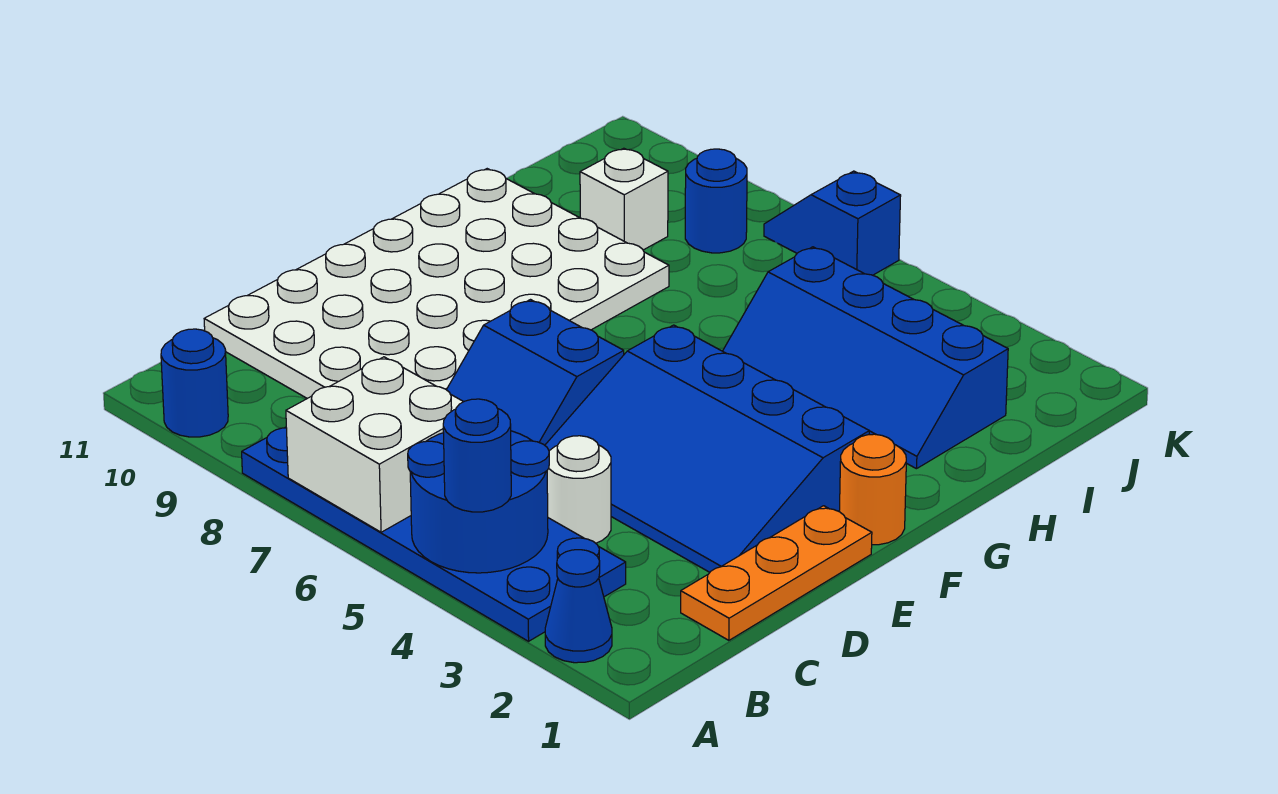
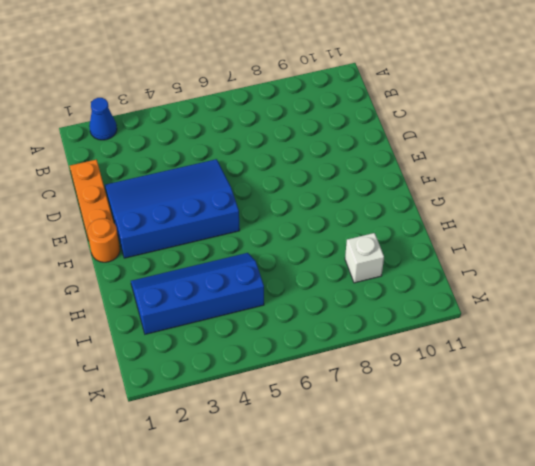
none -> blue 2x6 plate [242,427,626,641]
none -> blue 1x1 round brick [161,329,228,437]
none -> white 1x1 round brick [547,436,611,543]

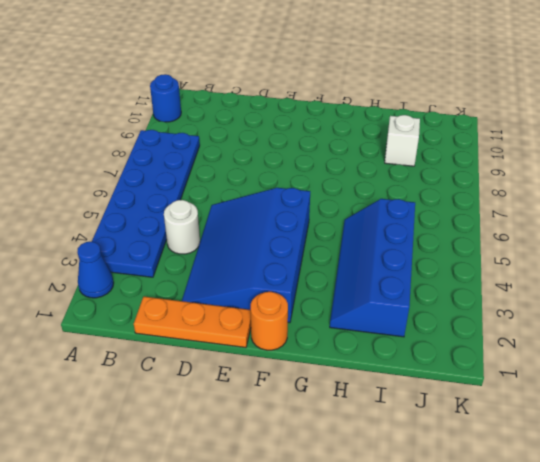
none -> white 4x6 plate [204,169,669,398]
none -> blue 2x2 slope [447,300,624,445]
none -> blue 1x1 round brick [685,149,747,253]

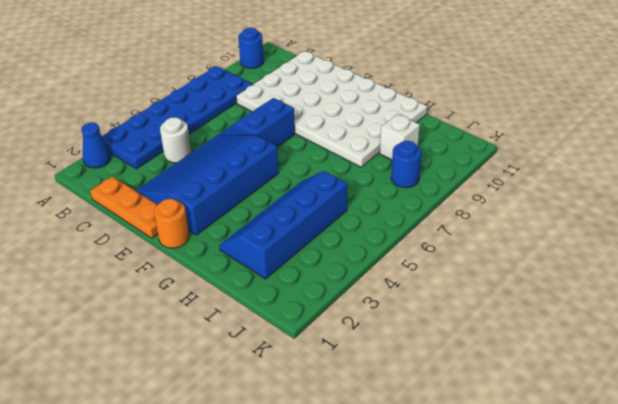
none -> blue 1x2 slope [764,171,901,275]
none -> blue 2x2 round brick [408,431,549,573]
none -> white 2x2 brick [286,357,463,532]

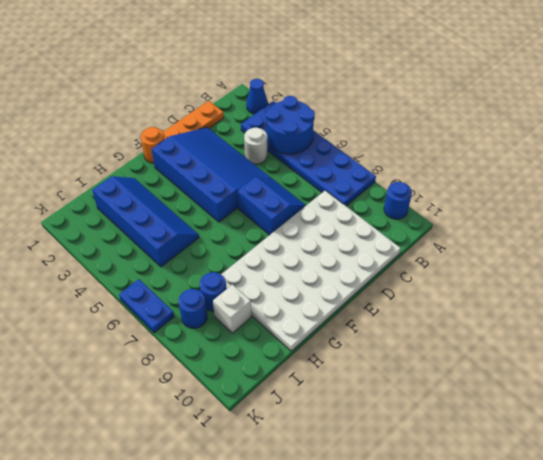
blue 1x1 round brick [200,272,227,311] -> blue 1x1 round brick moved to [443,399,511,512]
blue 1x2 plate [119,279,174,333] -> blue 1x2 slope [764,171,901,275]
none -> white 2x2 brick [286,357,463,532]

